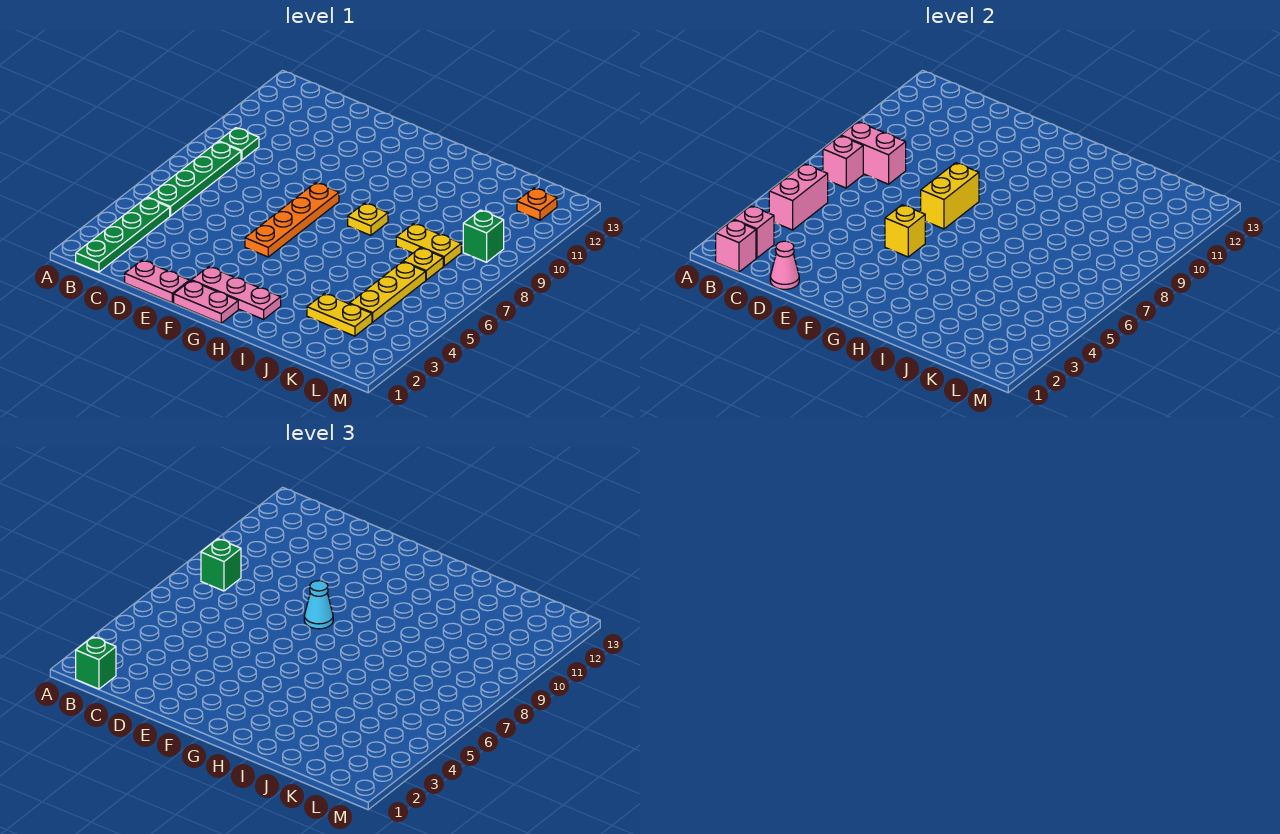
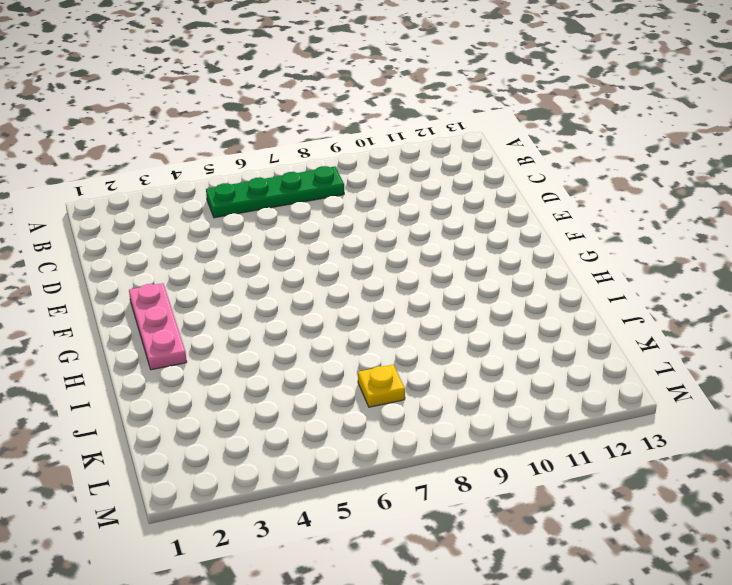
none -> green 1x4 plate [76,198,170,272]
none -> green 1x1 plate [219,128,259,160]
none -> pink 1x2 plate [125,260,189,303]

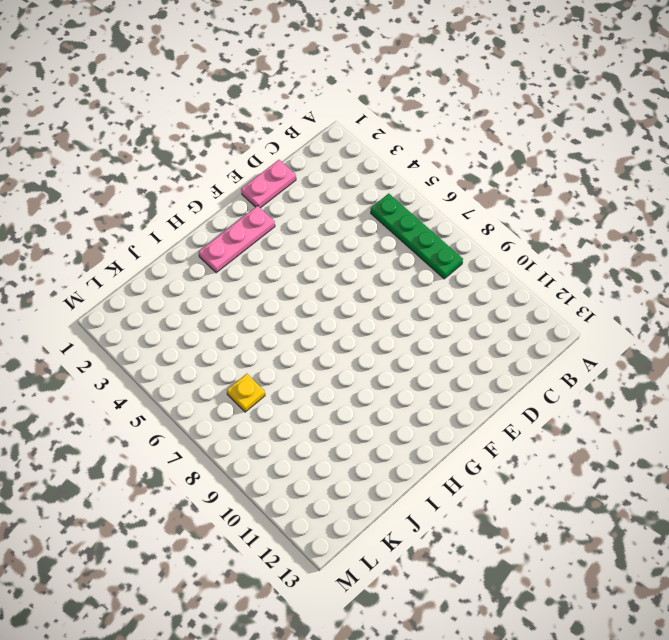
none -> green 1x4 plate [76,198,170,272]
none -> green 1x1 plate [219,128,259,160]
none -> pink 1x2 plate [174,281,238,323]

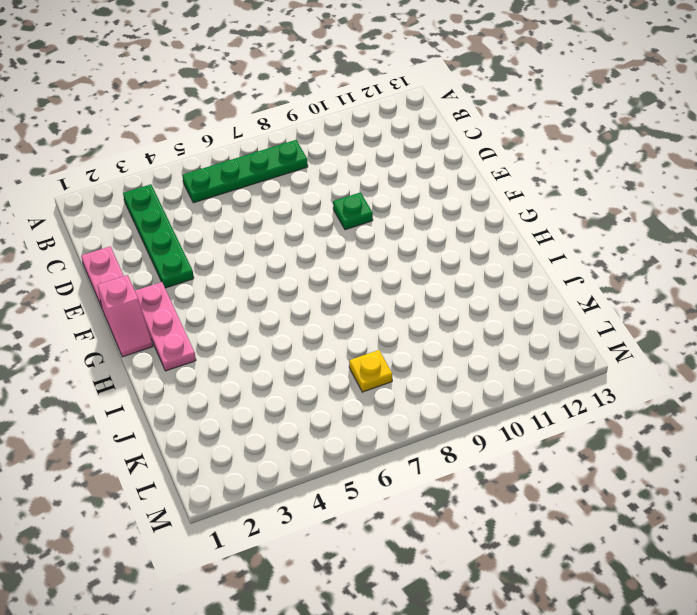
green 1x4 plate [123,184,194,288] -> green 1x4 plate turned to [76,198,170,272]
green 1x1 plate [333,192,373,230] -> green 1x1 plate moved to [219,128,259,160]
pink 1x2 slope [97,275,153,357] -> pink 1x2 plate [174,281,238,323]
none -> orange 1x4 plate [245,183,339,257]
none -> yellow 1x1 plate [348,203,388,235]
none -> yellow 1x2 plate [307,294,372,336]

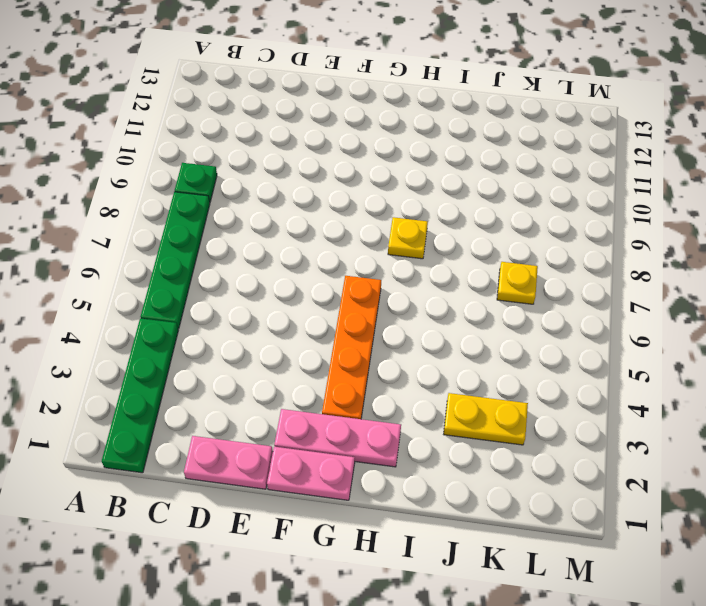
orange 1x4 plate [322,276,381,419] -> orange 1x4 plate moved to [245,183,339,257]
none -> yellow 1x2 plate [396,224,461,266]
none -> yellow 1x3 plate [349,262,426,322]
none -> green 1x1 brick [463,210,504,262]

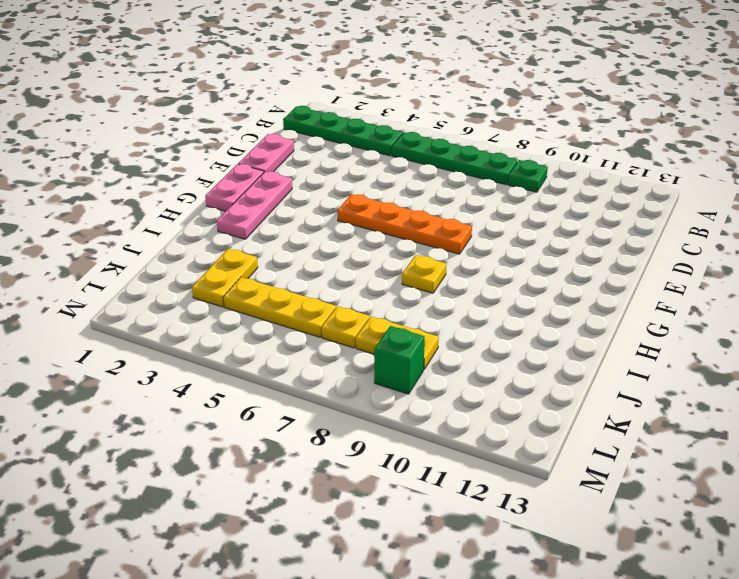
yellow 1x2 plate [356,316,439,370] -> yellow 1x2 plate turned to [396,224,461,266]
none -> orange 1x1 plate [517,188,557,220]
none -> pink 1x1 brick [716,220,756,272]
none -> pink 1x1 brick [734,206,774,258]

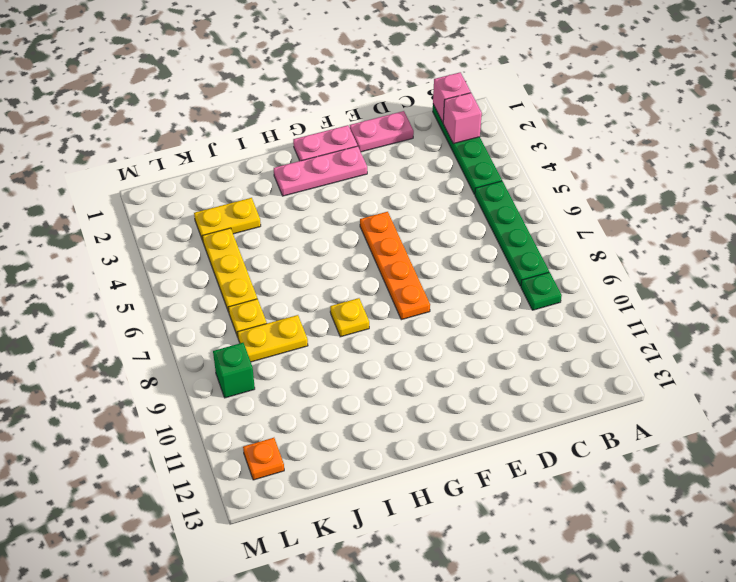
none -> pink 1x2 brick [769,164,828,230]
none -> pink 1x1 brick [823,136,863,188]
none -> pink 1x2 brick [841,122,906,184]

